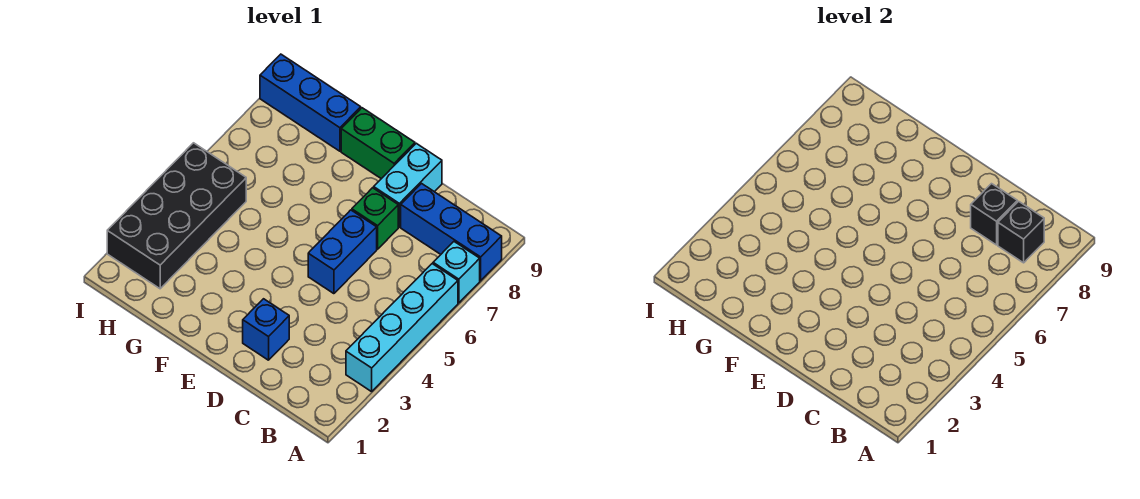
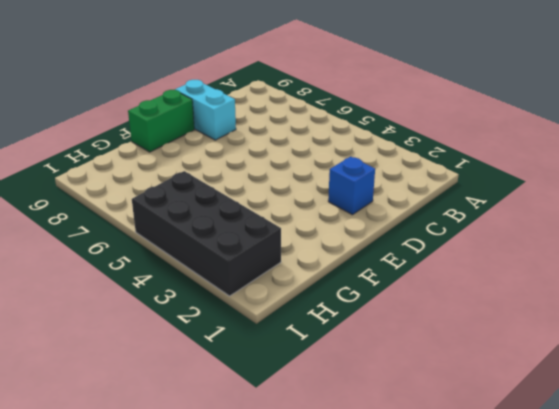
none -> cyan 1x4 brick [346,264,458,392]
none -> cyan 1x1 brick [433,242,480,303]
none -> blue 1x3 brick [401,184,502,281]

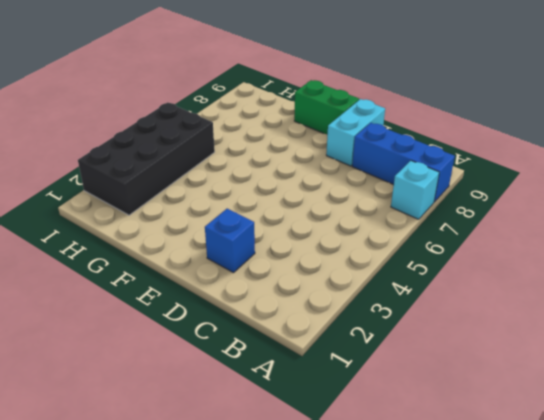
none -> cyan 1x4 brick [346,264,458,392]
none -> blue 1x2 brick [308,210,377,294]
none -> green 1x1 brick [352,188,398,249]

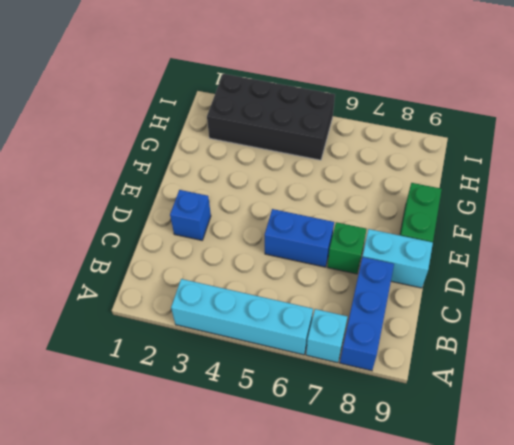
none -> blue 1x3 brick [260,54,361,151]
none -> black 1x1 brick [998,201,1044,263]
none -> black 1x1 brick [971,184,1017,245]

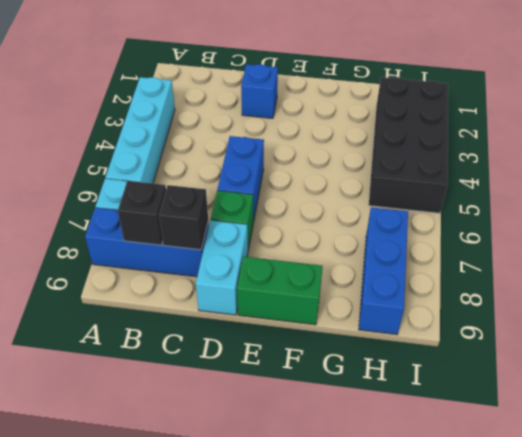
blue 1x3 brick [359,207,408,335] -> blue 1x3 brick turned to [260,54,361,151]

